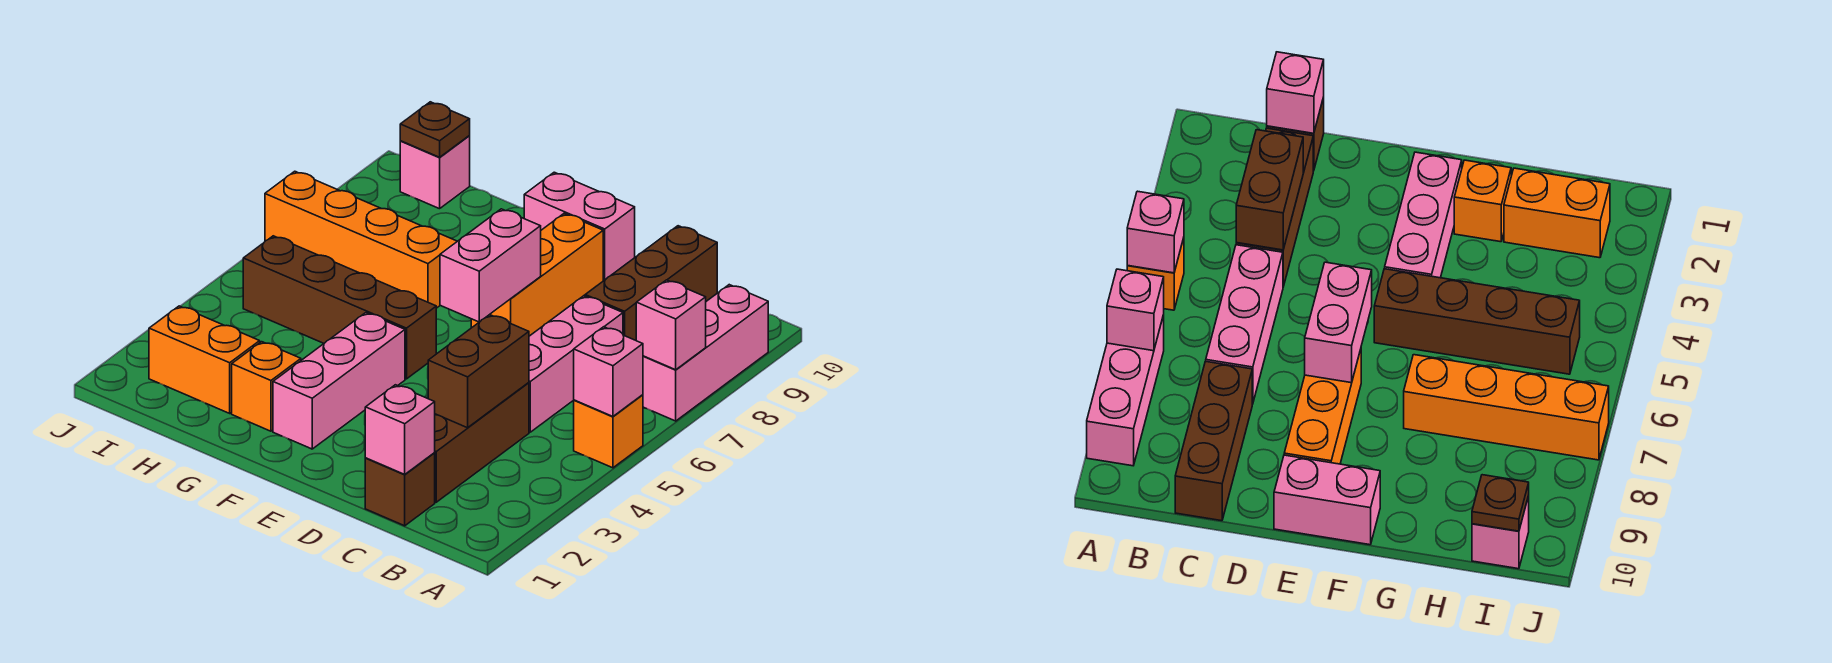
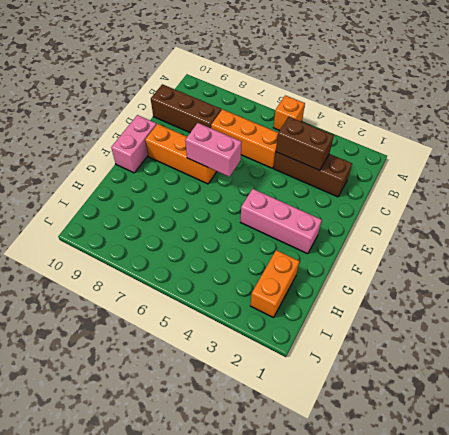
orange 1x3 brick [211,109,278,168] -> pink 1x3 brick [529,296,623,432]
none -> pink 1x3 brick [643,285,768,421]
none -> brown 1x1 brick [365,453,435,526]
none -> brown 1x4 brick [243,236,436,379]

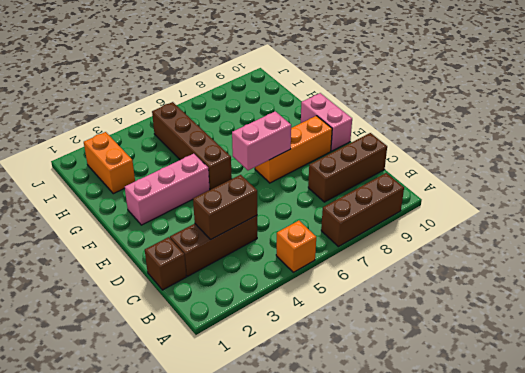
brown 1x3 brick [321,173,404,247] -> pink 1x3 brick [643,285,768,421]
none -> pink 1x3 brick [529,296,623,432]
none -> orange 1x1 brick [232,342,301,431]
none -> orange 1x4 brick [265,171,457,308]

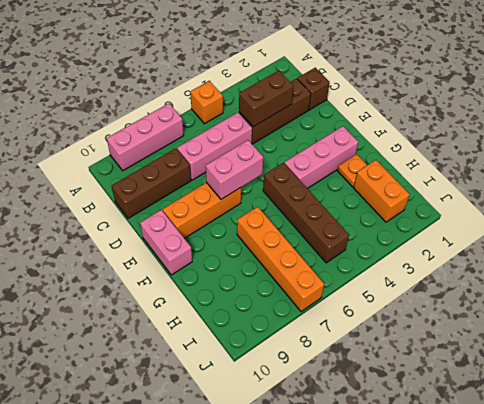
orange 1x1 plate [337,154,367,187] -> orange 1x1 brick [232,342,301,431]
none -> pink 1x1 brick [400,136,470,209]
none -> pink 1x1 brick [574,327,643,416]
none -> pink 1x1 brick [636,280,706,370]

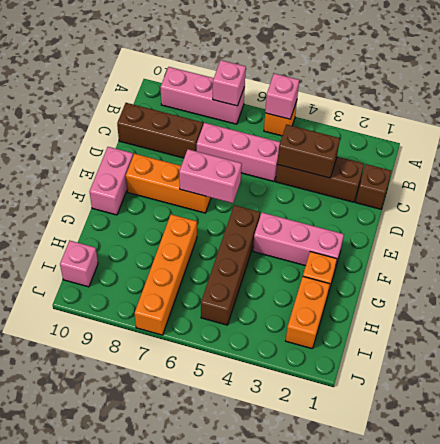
none -> pink 1x1 brick [365,385,435,474]
none -> brown 1x1 plate [400,102,470,157]

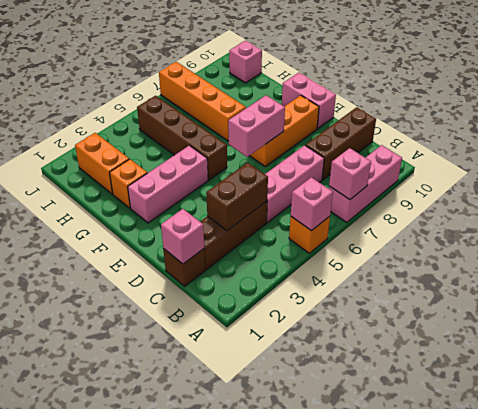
none -> brown 1x1 plate [400,102,470,157]

